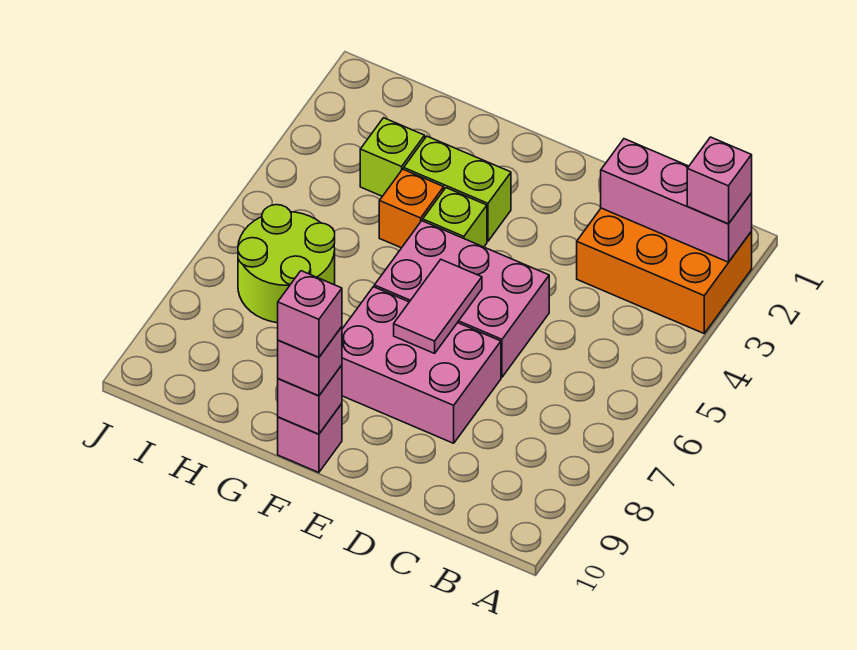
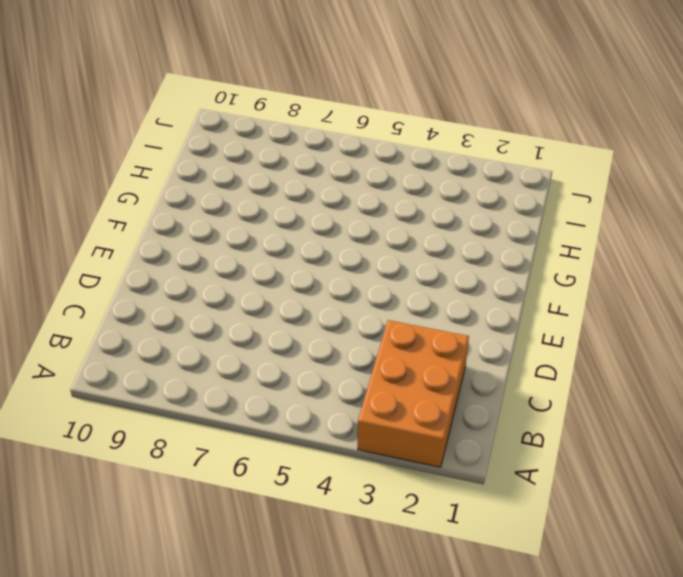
none -> pink 2x3 brick [374,221,549,377]
none -> pink 2x3 brick [342,287,501,443]
none -> lime 1x2 brick [404,136,511,241]

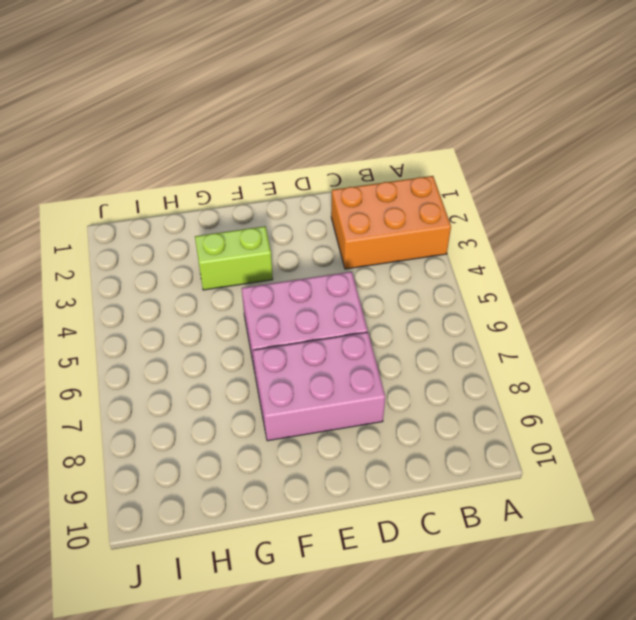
none -> lime 1x1 brick [423,188,487,247]
none -> pink 1x1 brick [278,404,342,473]
none -> orange 1x1 brick [379,169,444,248]

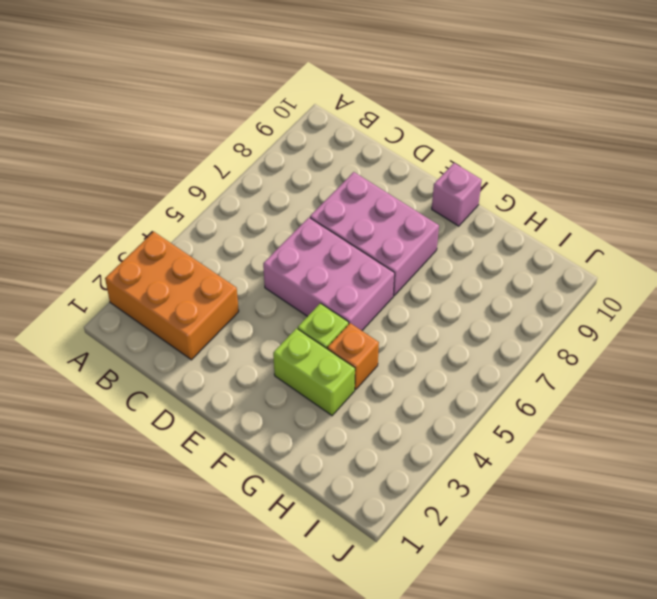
none -> lime 1x1 brick [360,118,425,196]
none -> lime 2x2 round brick [238,205,335,323]
none -> pink 1x3 brick [601,139,752,262]

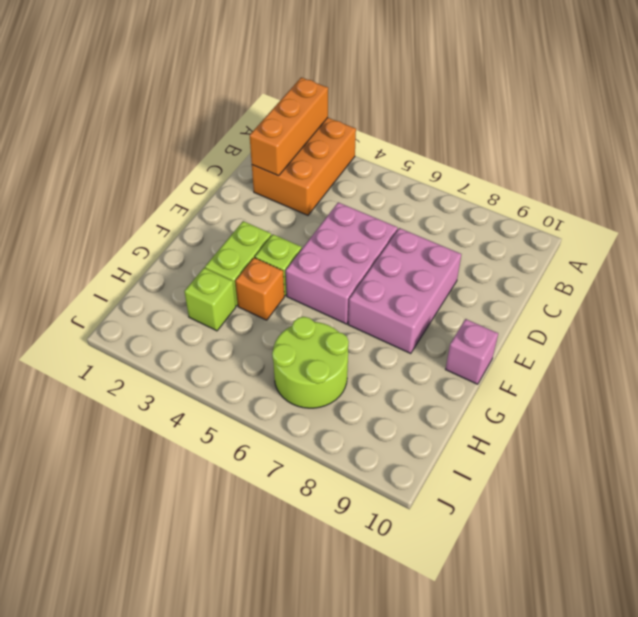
orange 1x3 brick [250,77,328,176] -> pink 1x3 brick [601,139,752,262]
none -> pink 1x2 tile [394,260,482,353]
none -> pink 1x1 brick [278,365,342,434]
none -> pink 1x1 brick [687,137,752,224]

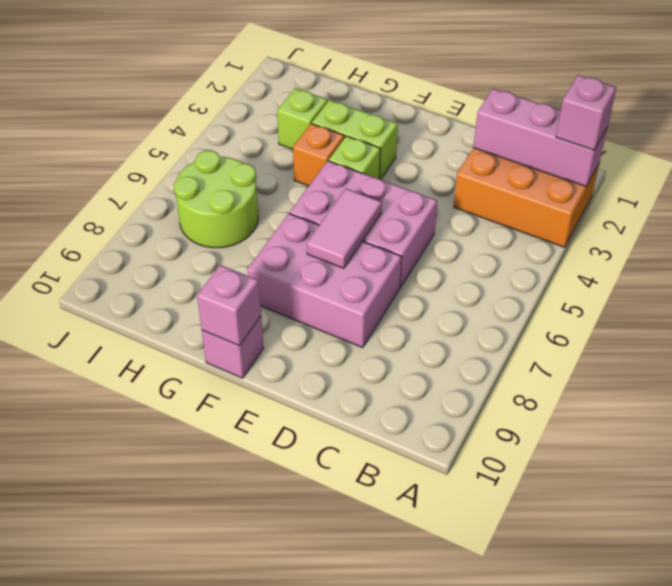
none -> pink 1x1 brick [278,327,342,396]
none -> pink 1x1 brick [278,271,342,357]

